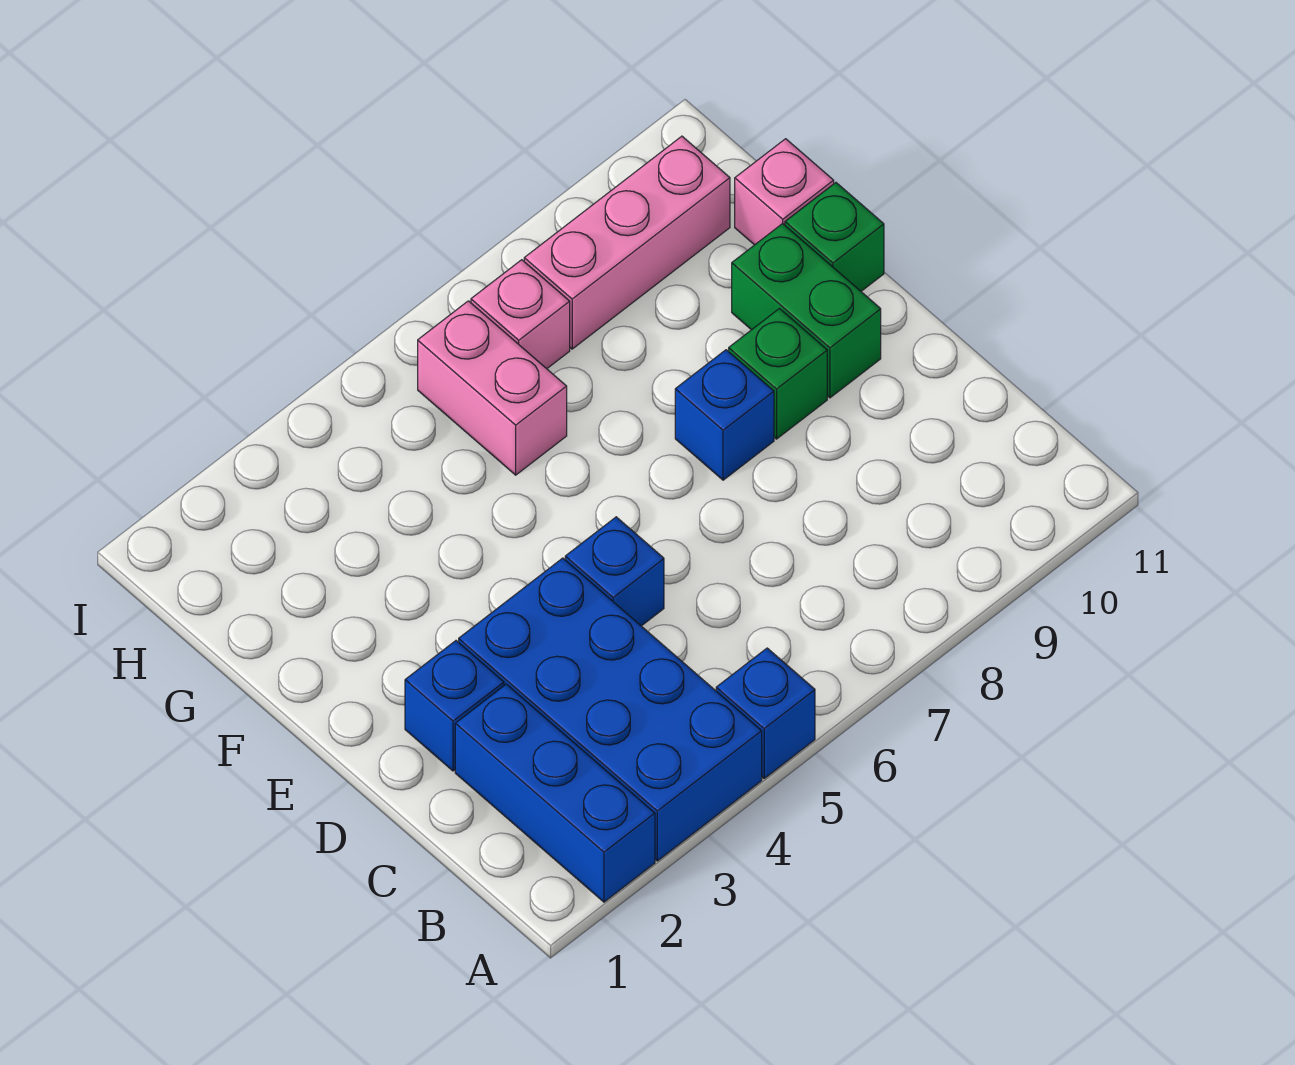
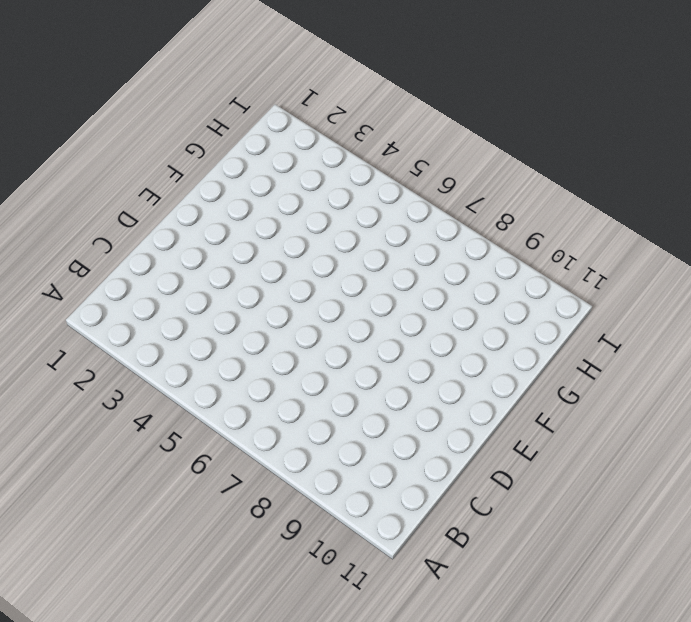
none -> blue 1x3 brick [455,684,655,902]
none -> blue 2x4 brick [459,558,762,861]
none -> blue 1x1 brick [716,648,815,778]

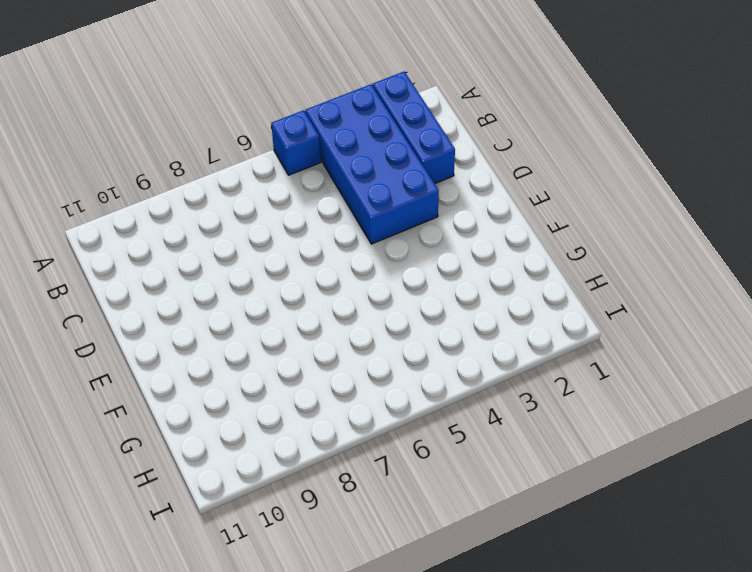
none -> blue 1x1 brick [405,641,504,771]
none -> blue 1x1 brick [565,517,664,626]
none -> blue 1x1 brick [675,350,774,480]

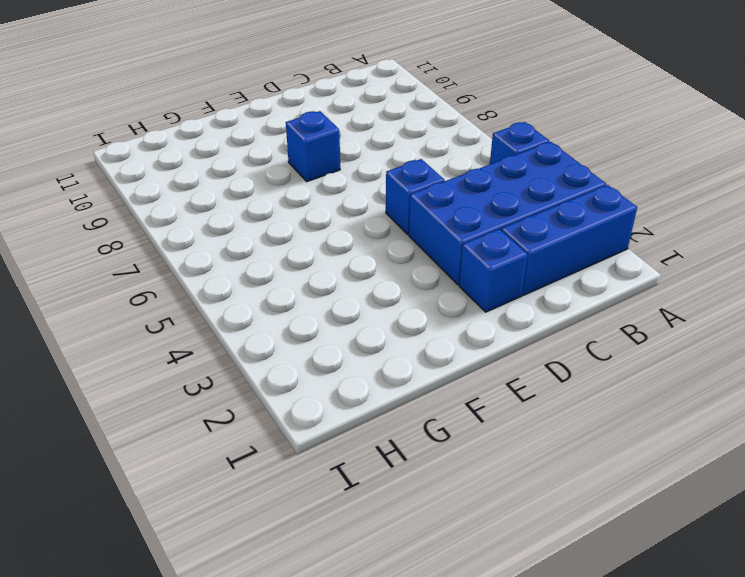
none -> green 1x1 brick [729,309,827,439]
none -> green 1x2 brick [732,224,881,398]
none -> green 1x1 brick [785,183,884,291]

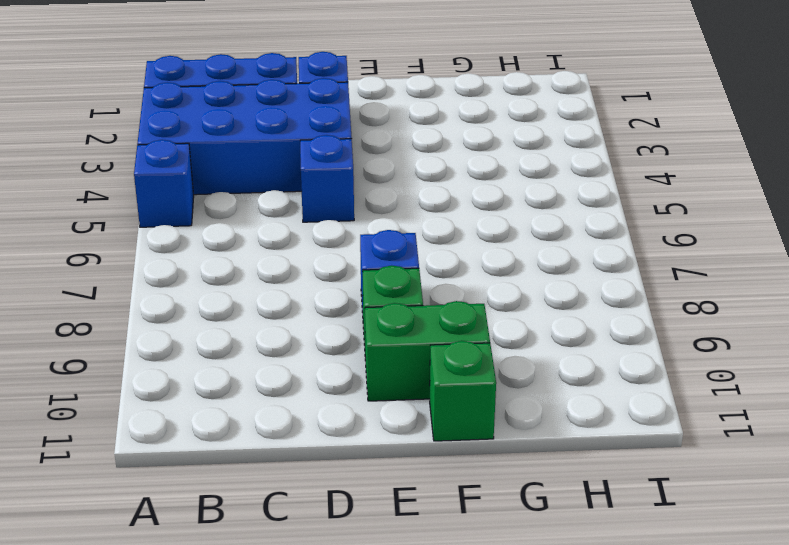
none -> pink 1x2 brick [418,301,567,475]
none -> pink 1x1 brick [735,139,834,245]
none -> pink 1x1 brick [471,260,570,369]

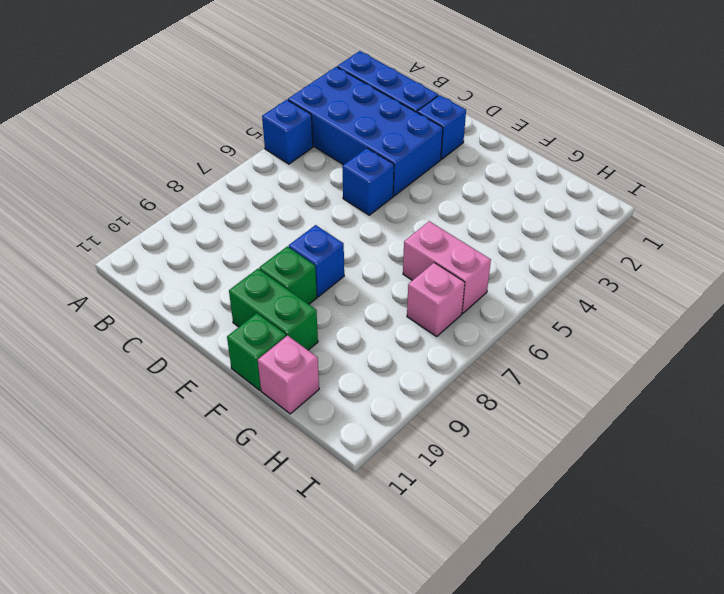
none -> pink 1x3 brick [524,136,730,349]

